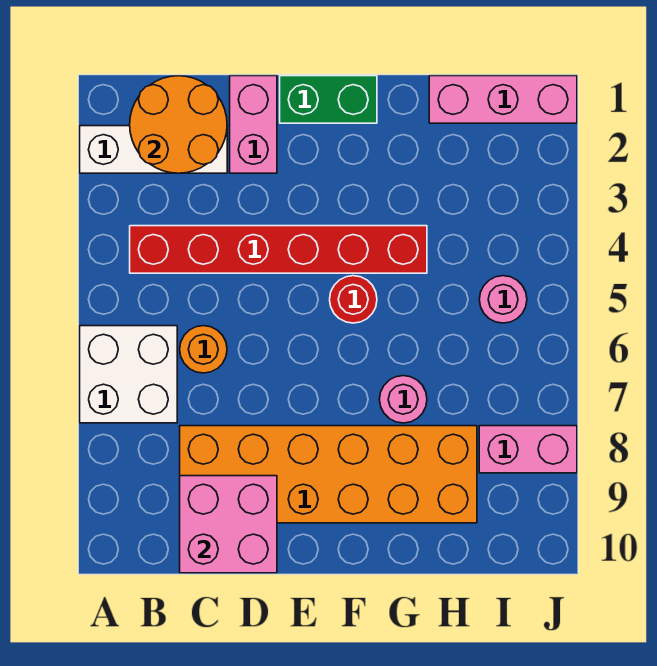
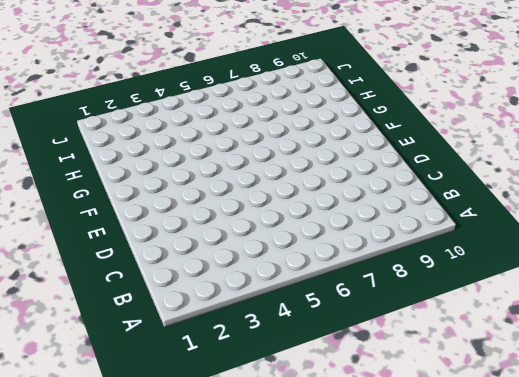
none -> white 1x3 brick [80,126,227,173]
none -> white 2x2 brick [80,326,177,423]
none -> red 1x6 brick [130,226,427,273]

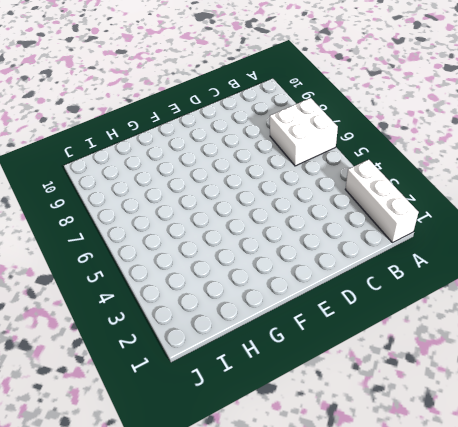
white 1x3 brick [345,160,419,243] -> white 1x3 brick turned to [80,126,227,173]
none -> red 1x6 brick [130,226,427,273]
none -> orange 1x1 round brick [180,326,227,373]
none -> orange 2x6 brick [180,426,477,523]

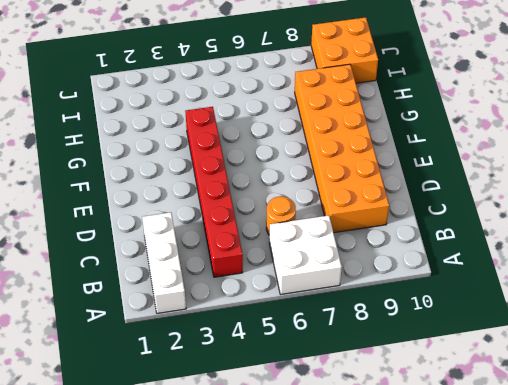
orange 2x2 brick [311,17,378,83] -> none
none -> pink 1x2 brick [230,76,277,173]
none -> green 1x2 brick [280,76,377,123]
none -> red 1x1 round brick [330,276,377,323]

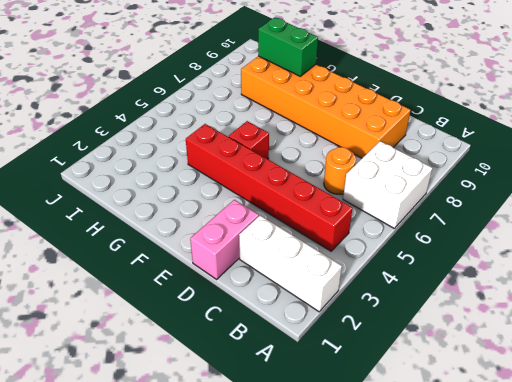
red 1x1 brick [229,121,269,159] -> red 1x1 round brick [330,276,377,323]
green 1x2 brick [258,17,318,76] -> green 1x2 brick moved to [280,76,377,123]
none -> pink 1x1 round brick [379,376,427,423]
none -> pink 1x3 brick [429,76,577,123]
none -> pink 1x1 round brick [479,276,527,323]

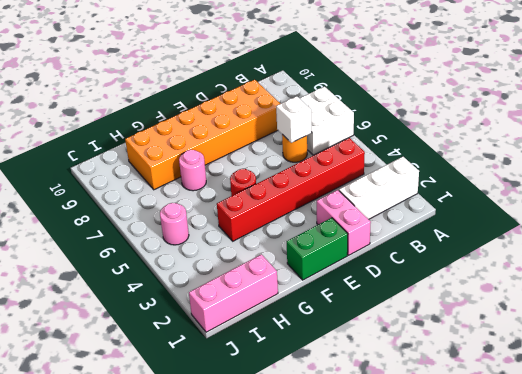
white 1x1 brick [276,96,312,143] -> none
none -> pink 1x2 brick [479,426,577,473]
none -> orange 2x2 round brick [130,76,227,173]
none -> pink 2x2 brick [180,476,277,573]

